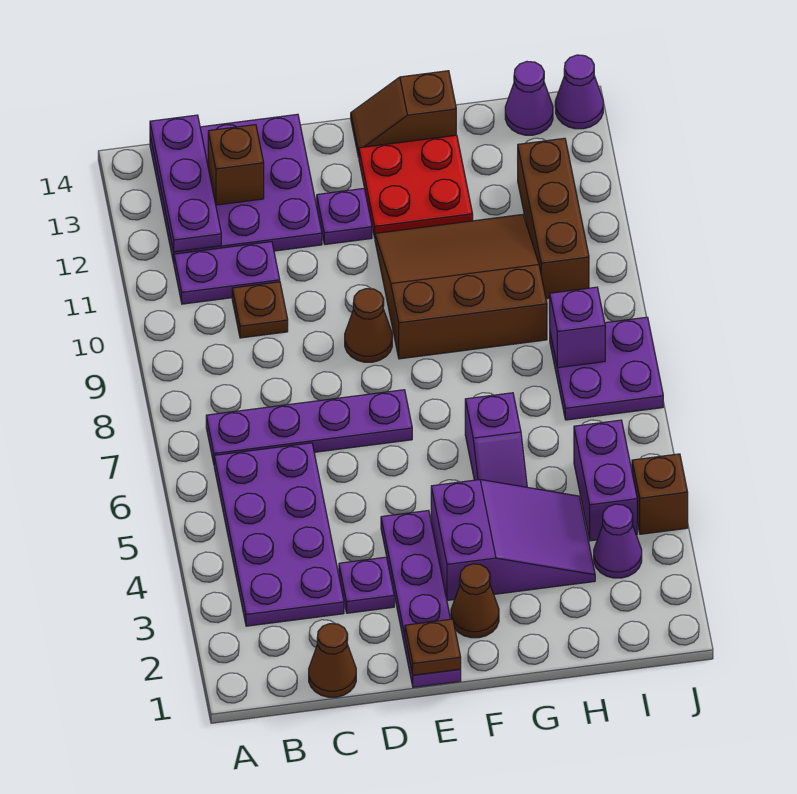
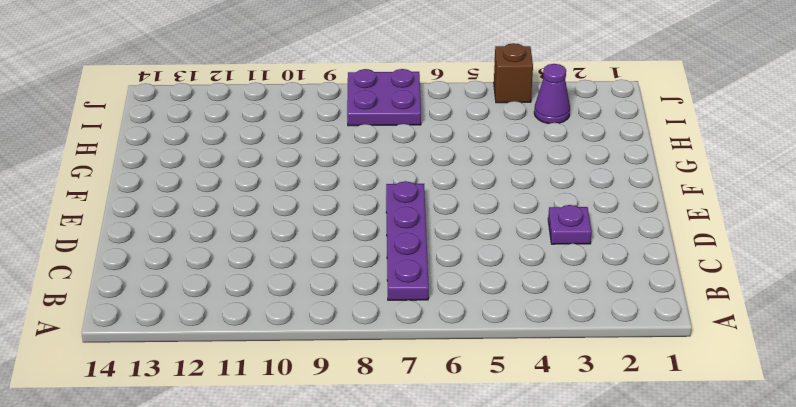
none -> purple 2x4 plate [214,443,344,626]
none -> purple 1x2 plate [174,242,280,304]
none -> purple 3x3 plate [150,114,322,263]

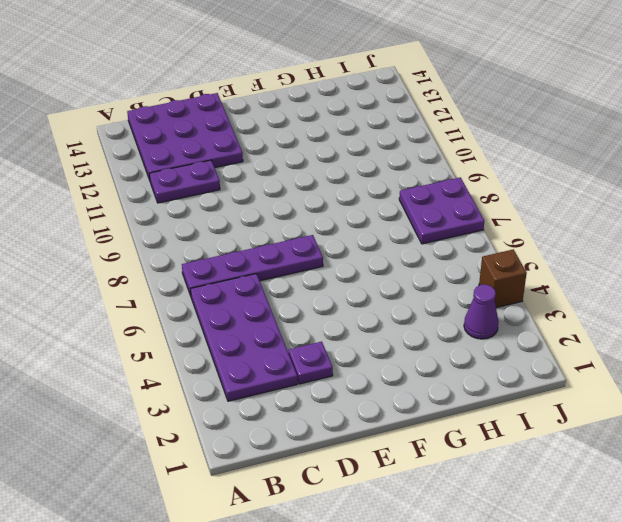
none -> brown 1x1 cone [309,624,356,697]
none -> brown 1x1 plate [232,282,288,338]
none -> purple 1x4 plate [381,510,461,687]

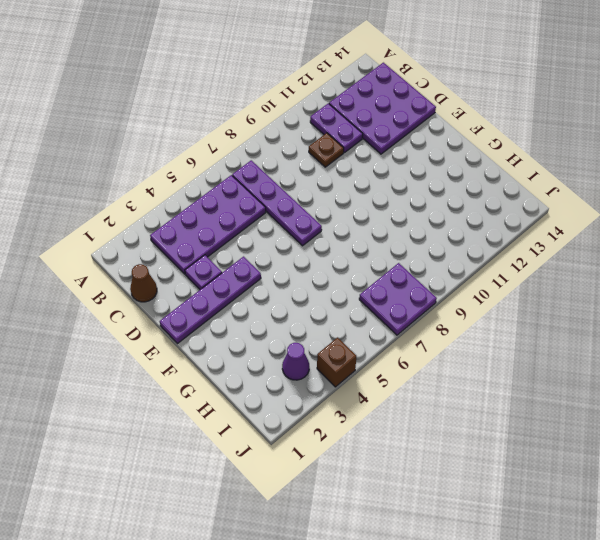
none -> brown 1x1 cone [345,289,392,362]
none -> purple 1x1 plate [317,188,372,244]
none -> brown 1x1 cone [451,564,499,638]

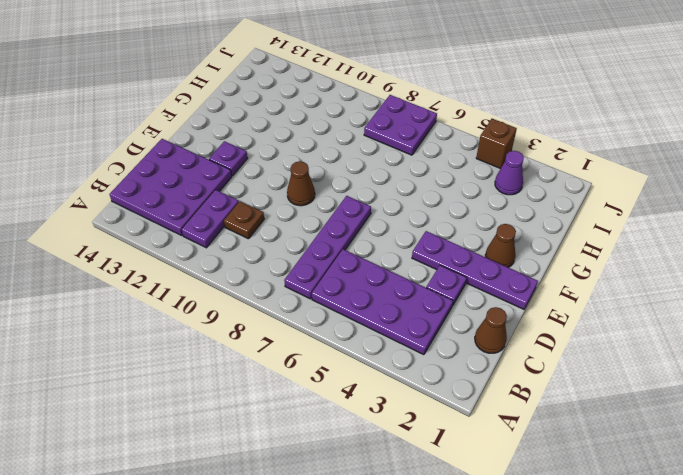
none -> purple 2x3 slope [431,480,595,600]
none -> brown 3x3 slope [375,214,547,359]
none -> red 2x2 plate [359,135,473,238]

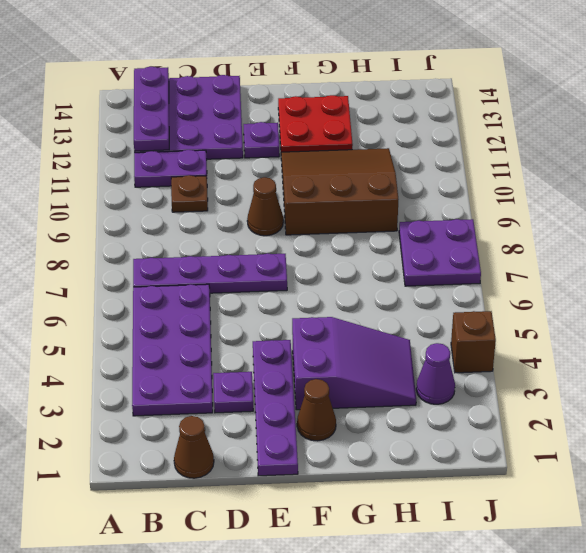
none -> brown 1x2 slope [351,71,456,157]
none -> purple 1x2 slope [465,393,527,487]
none -> purple 1x2 brick [574,420,637,541]

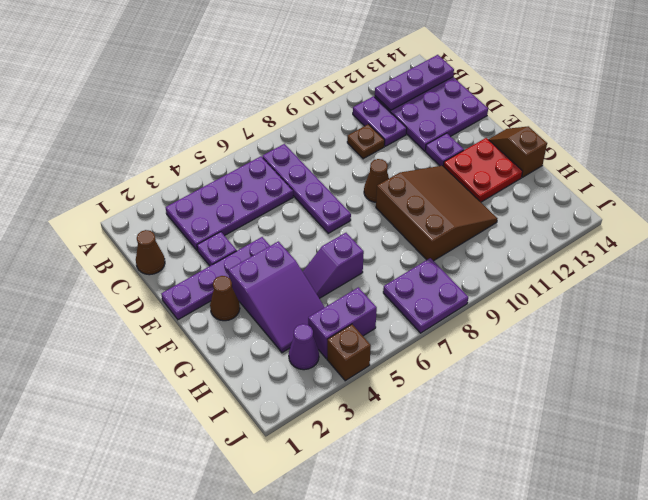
none -> brown 1x3 brick [518,138,589,299]
none -> purple 1x1 cone [505,62,553,135]
none -> purple 1x1 cone [555,55,603,129]

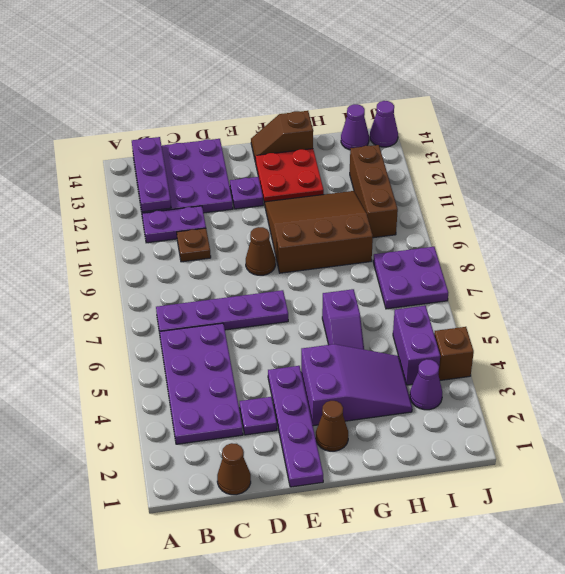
none -> brown 1x1 brick [208,125,264,205]
none -> brown 1x1 plate [405,619,461,675]
none -> purple 1x1 brick [550,287,605,368]

